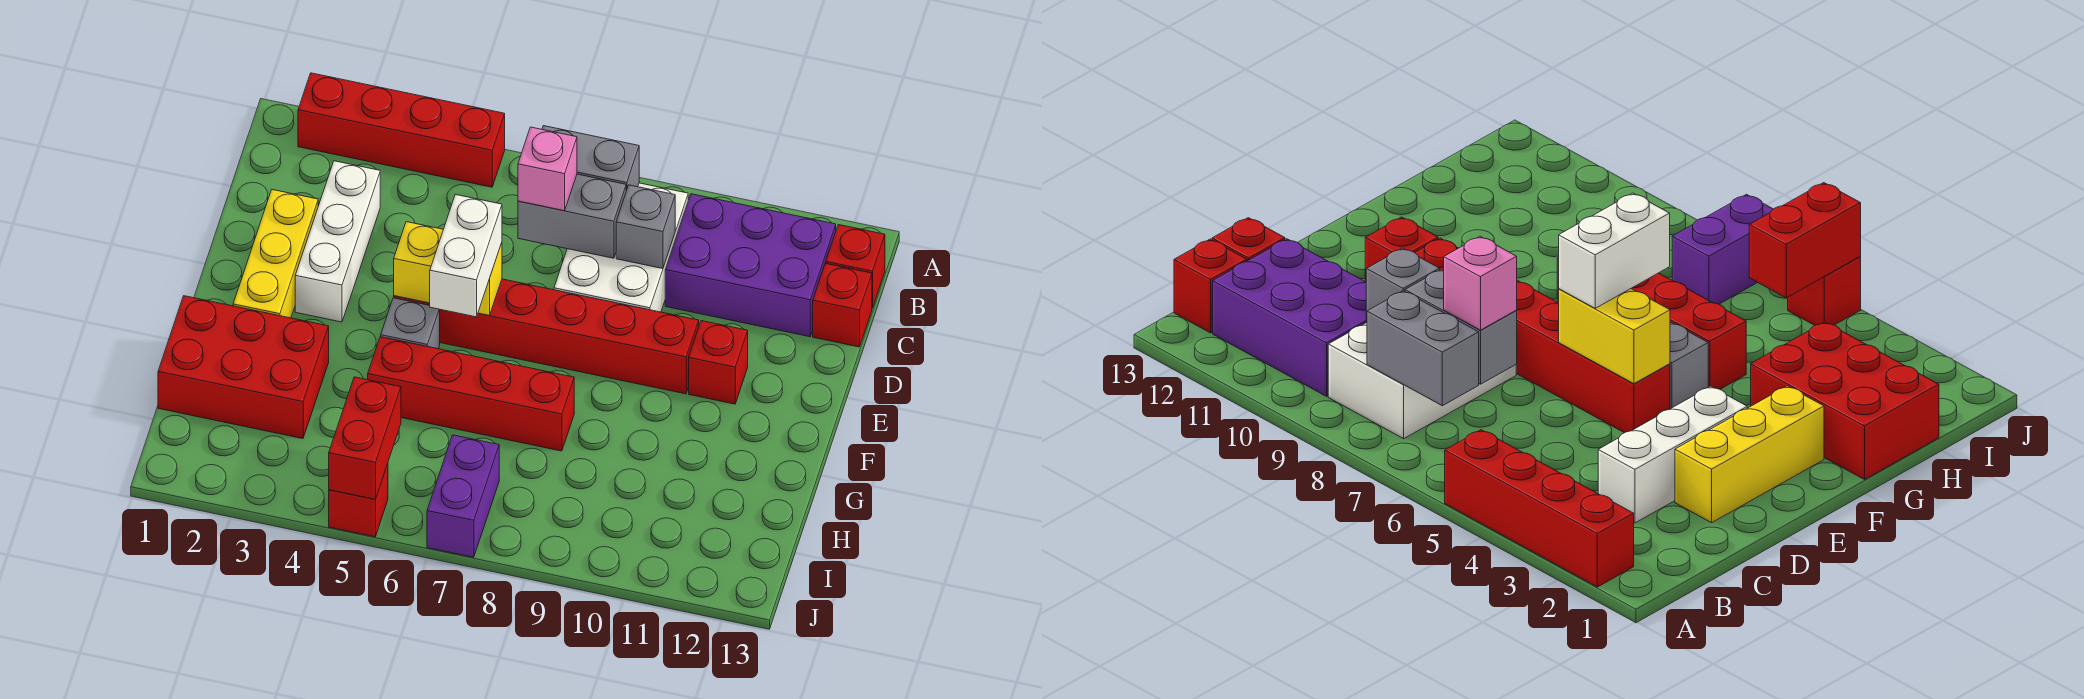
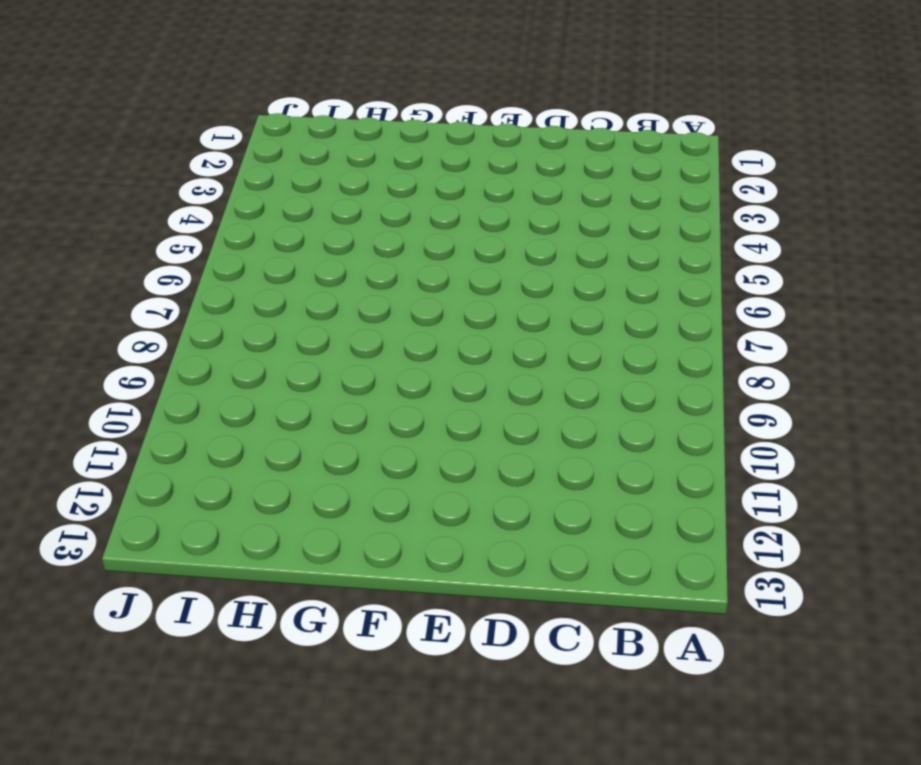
none -> red 1x4 brick [298,73,505,187]
none -> white 2x3 brick [554,183,688,312]
none -> purple 2x3 brick [665,194,836,337]

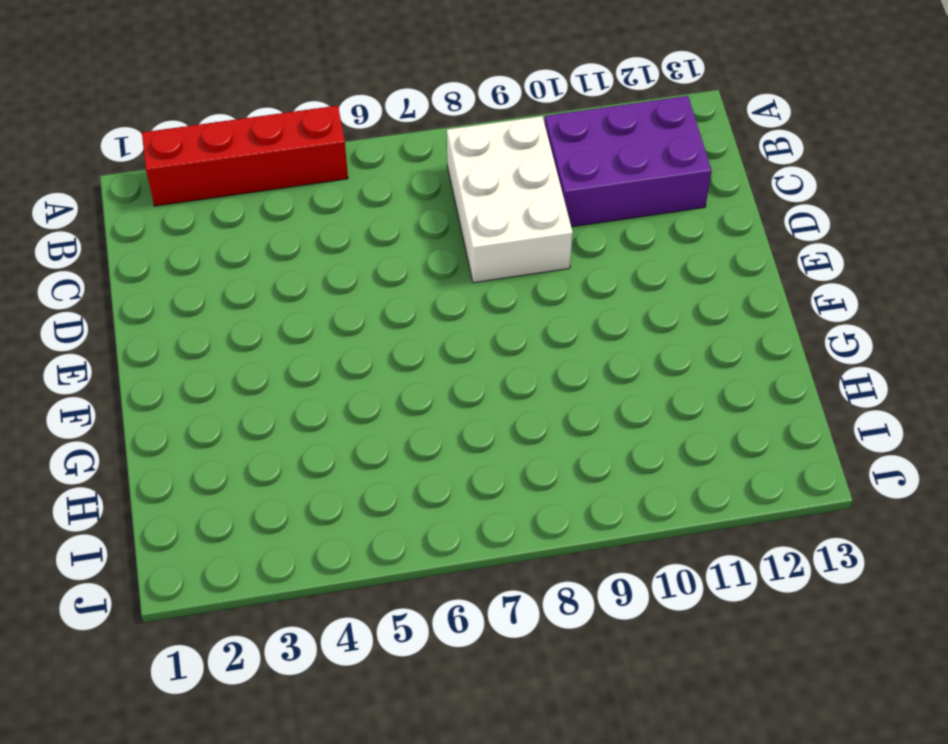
none -> red 1x1 brick [826,225,885,308]
none -> white 1x3 brick [295,161,380,322]
none -> red 1x1 brick [813,263,872,347]

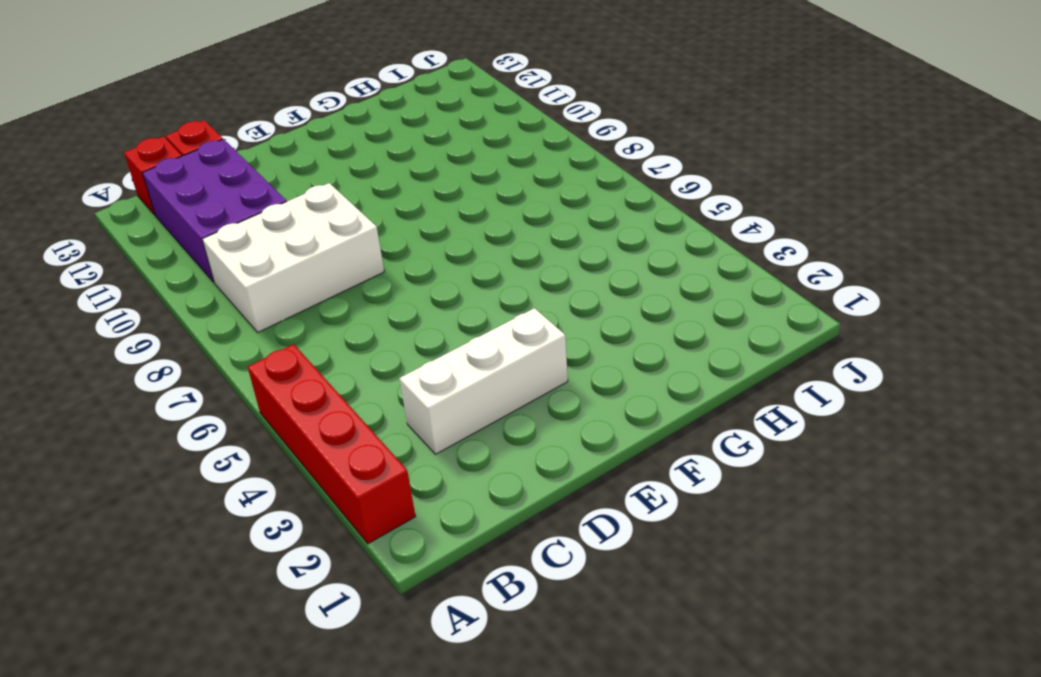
none -> yellow 1x3 brick [233,190,318,318]
none -> red 1x6 brick [394,279,699,394]
none -> red 1x1 brick [689,321,748,404]

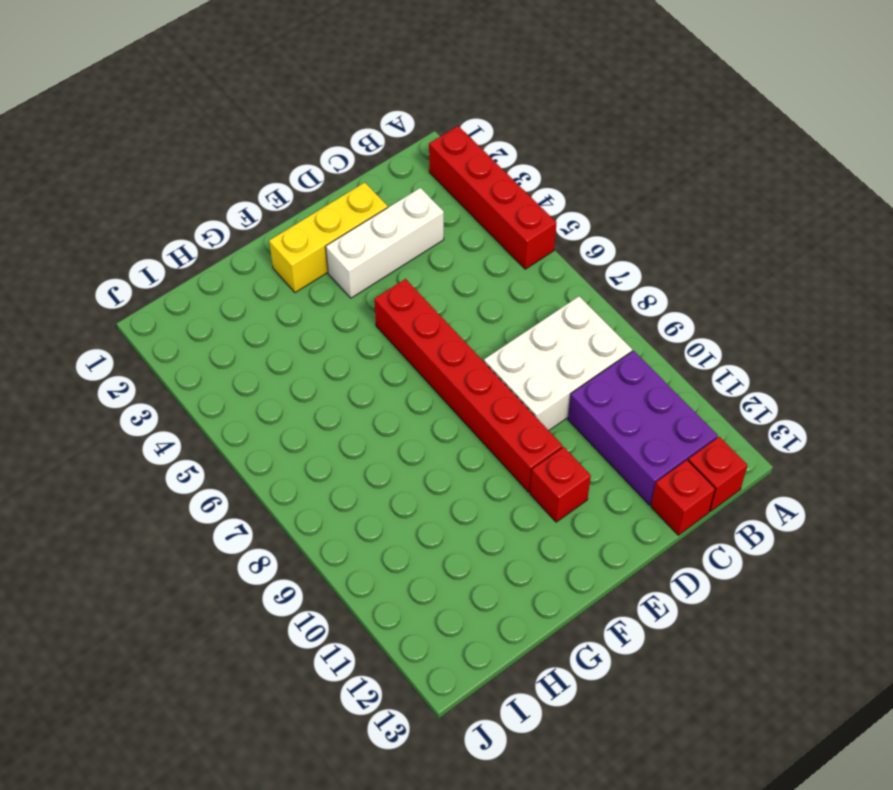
none -> grey 1x1 brick [381,298,440,349]
none -> red 2x3 brick [158,296,329,439]
none -> red 1x4 brick [368,337,574,451]

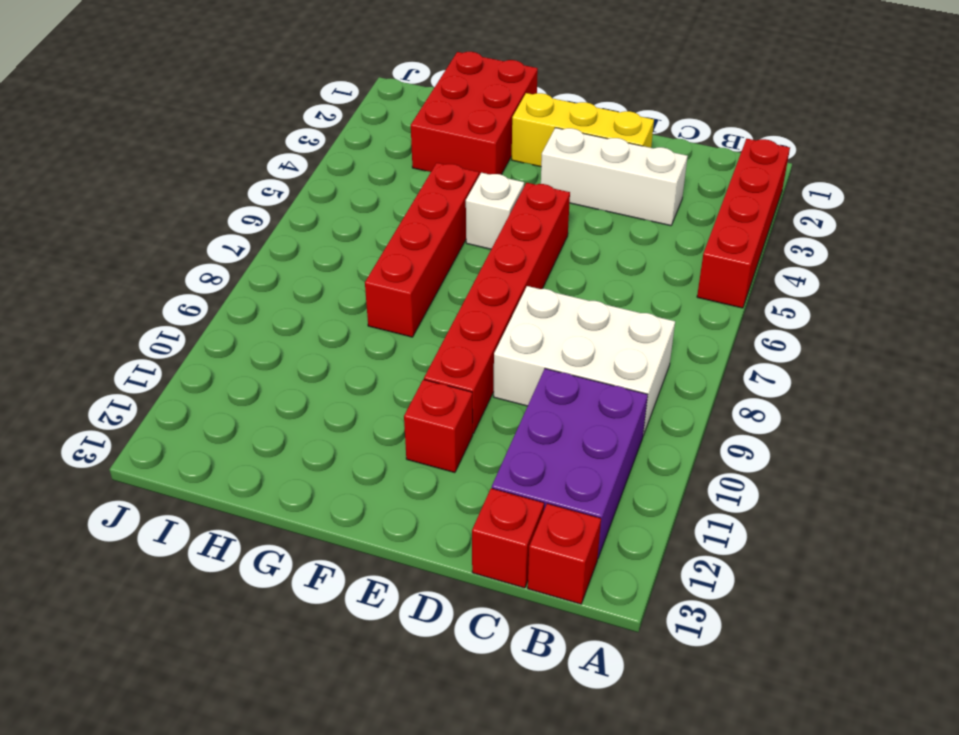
white 1x1 brick [466,173,524,249] -> grey 1x1 brick [381,298,440,349]
none -> purple 1x2 brick [427,435,499,557]
none -> red 1x1 brick [329,464,388,537]
none -> grey 1x2 brick [542,126,639,191]

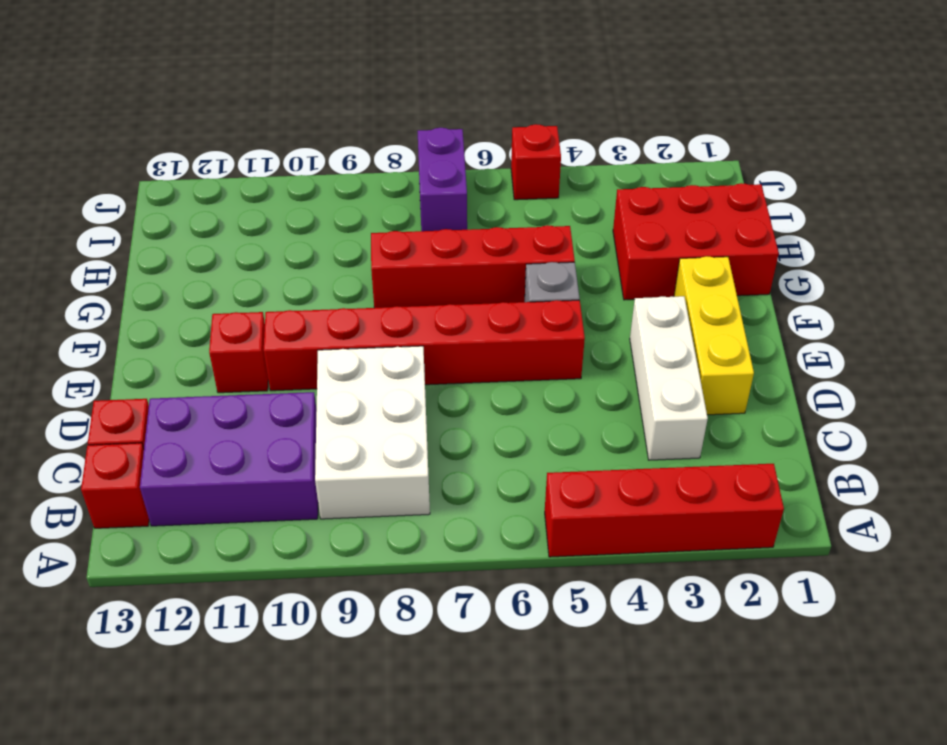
none -> grey 1x2 brick [542,126,639,191]
none -> grey 1x2 brick [518,174,626,258]
none -> grey 1x1 brick [616,185,675,269]

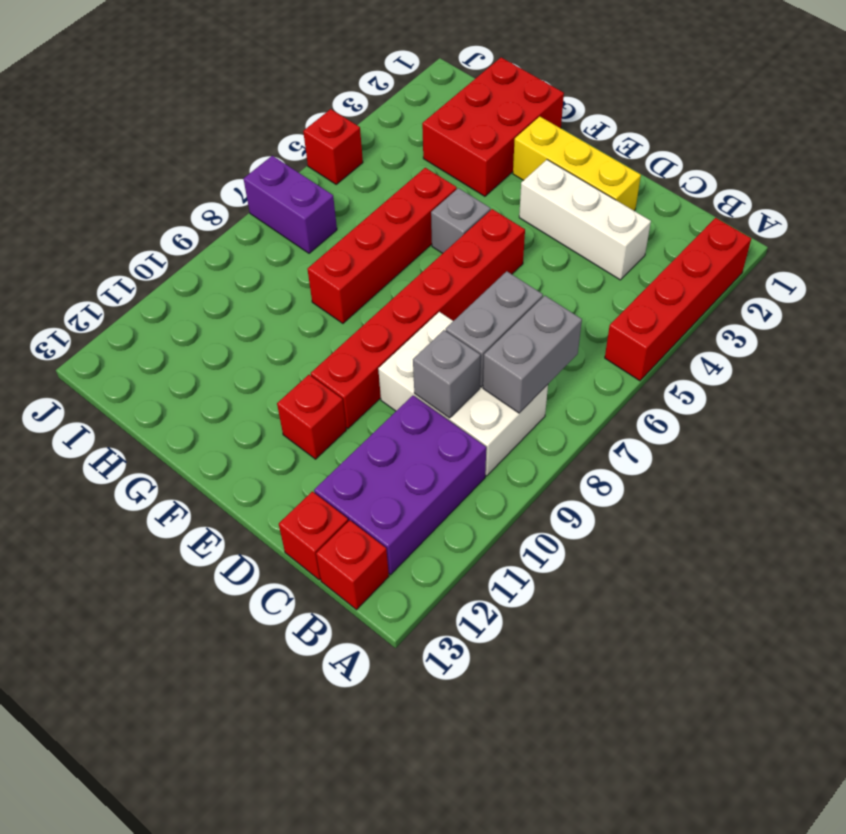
none -> yellow 1x2 brick [394,222,502,315]
none -> red 1x2 brick [329,377,401,500]
none -> pink 1x1 brick [518,127,577,211]

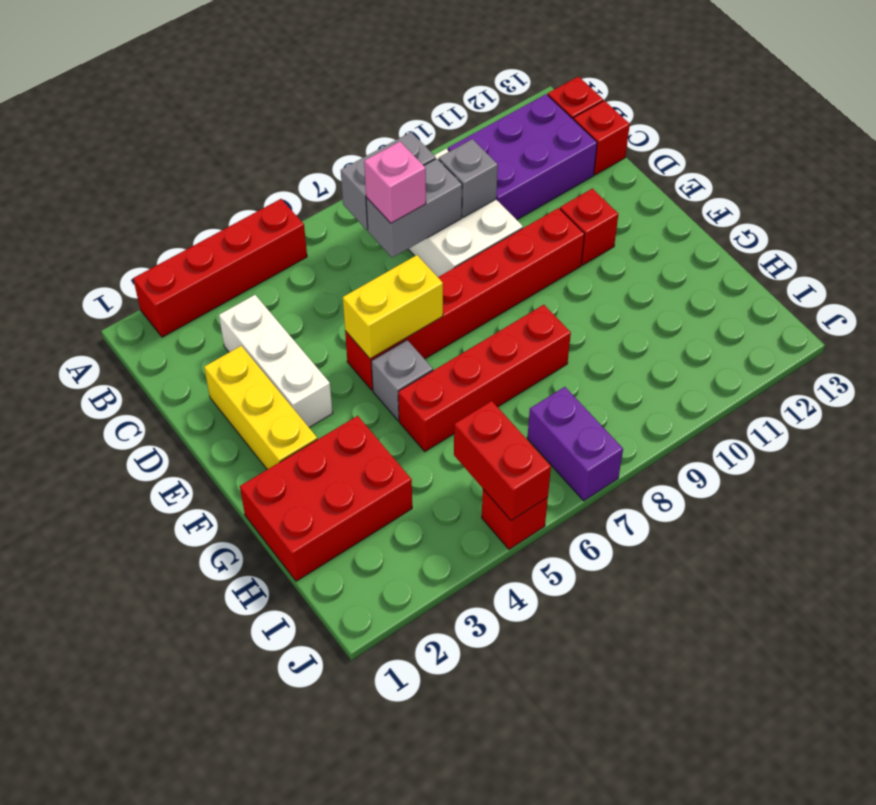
none -> white 1x2 brick [430,195,502,317]

